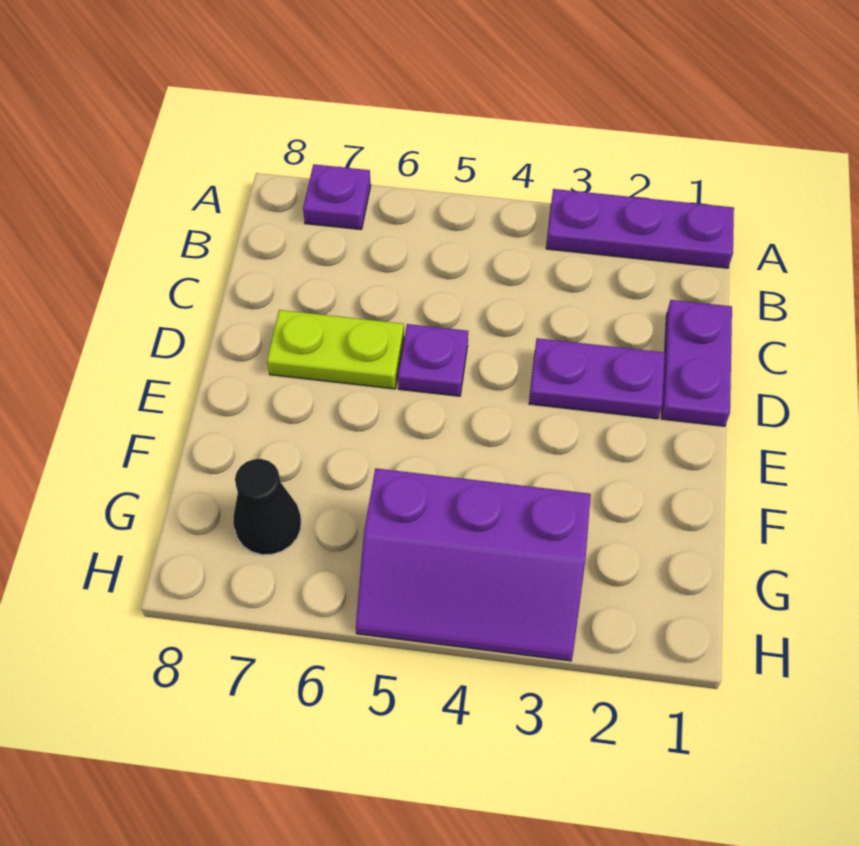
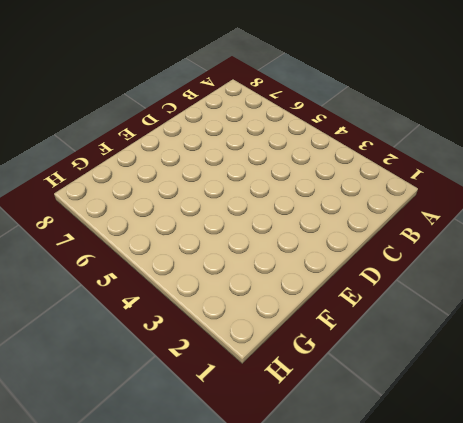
none -> purple 1x3 plate [546,189,734,268]
none -> purple 1x1 plate [303,164,371,229]

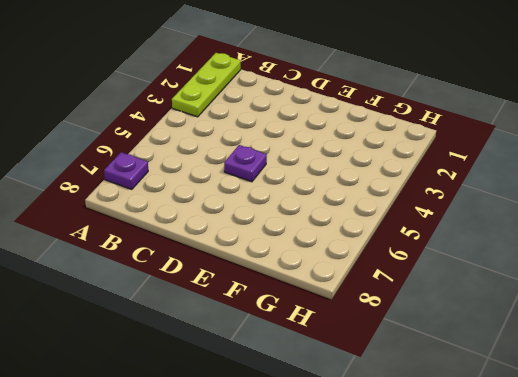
lime 1x3 plate [172,53,241,117] -> purple 1x3 plate [546,189,734,268]
none -> purple 1x2 plate [661,300,732,426]
none -> purple 1x2 plate [529,338,665,419]

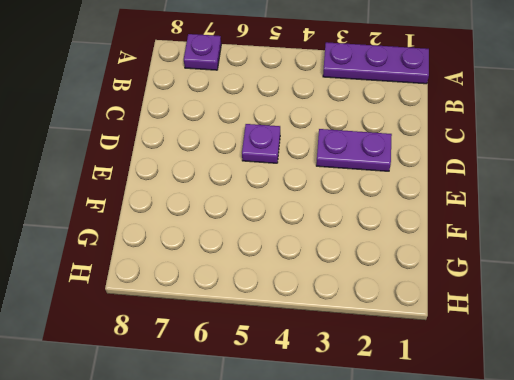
none -> purple 1x2 plate [661,300,732,426]
none -> lime 1x2 plate [267,310,404,389]

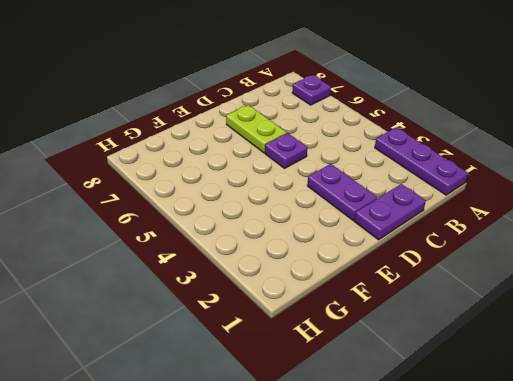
none -> purple 2x3 slope [356,468,591,661]
none -> black 1x1 cone [233,459,301,555]

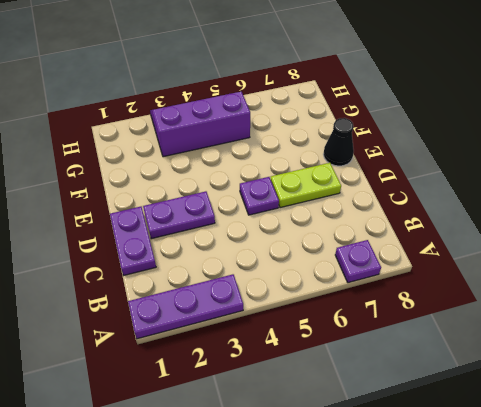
black 1x1 cone [323,118,354,166] -> black 1x1 cone moved to [233,459,301,555]

